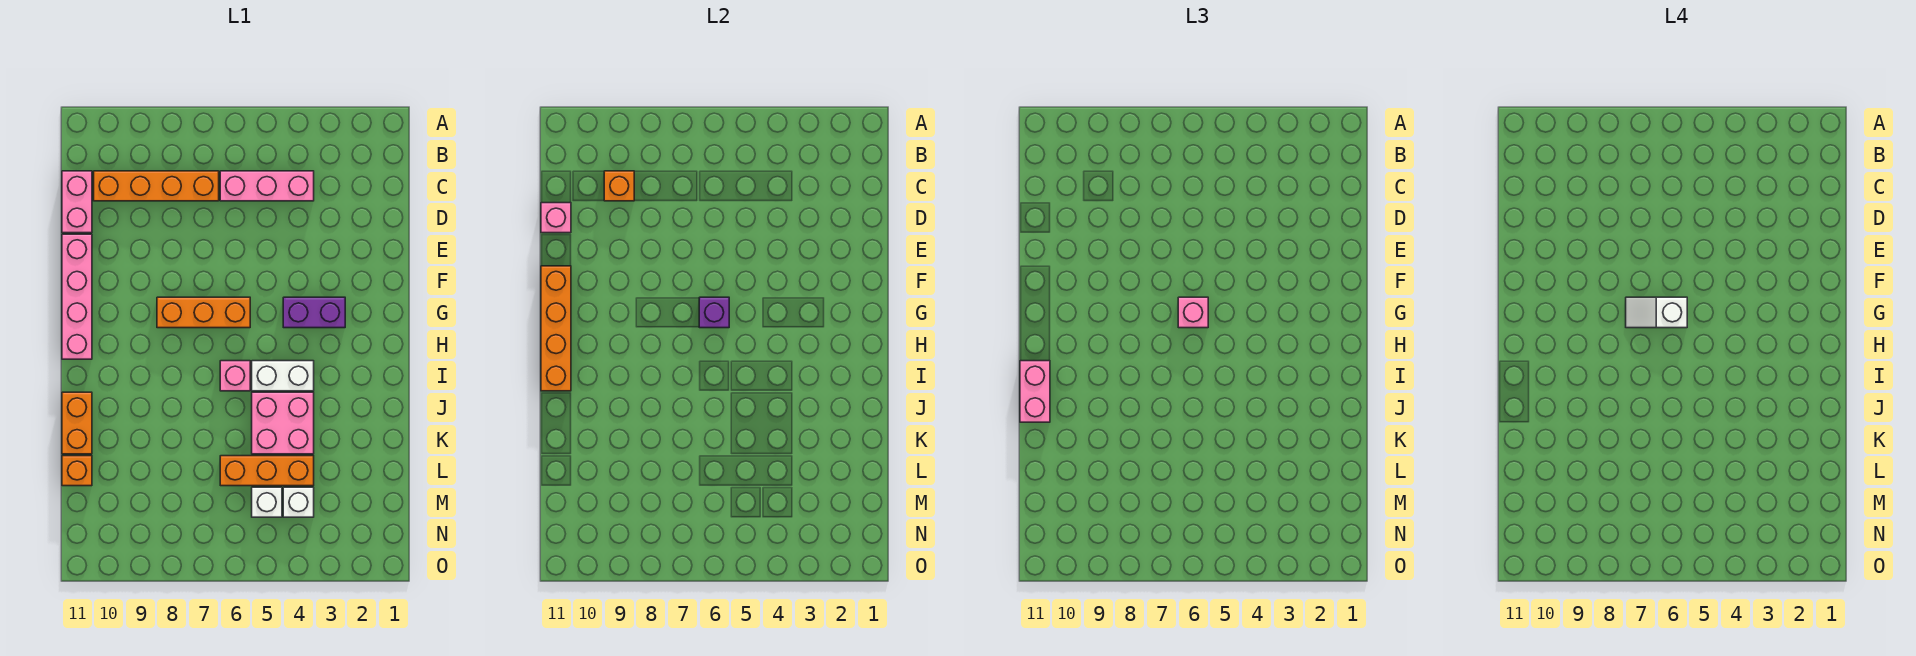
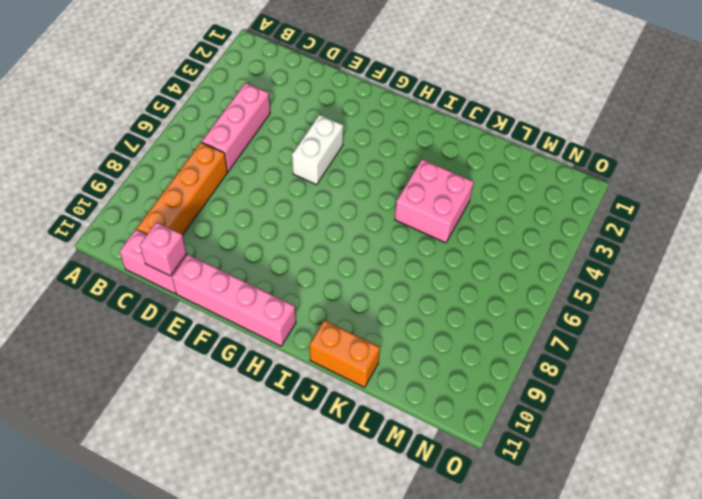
white 1x2 brick [292,115,343,185] -> white 1x2 brick moved to [252,361,314,391]
none -> purple 1x2 brick [283,297,345,328]
none -> orange 1x3 brick [157,297,250,328]
none -> pink 1x1 brick [220,361,250,391]

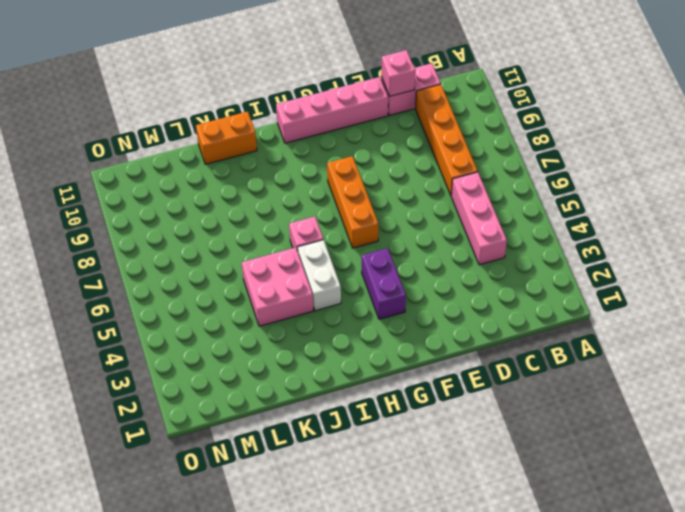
none -> orange 1x3 brick [220,456,314,486]
none -> orange 1x1 brick [62,456,92,486]
none -> white 1x1 brick [283,487,314,517]

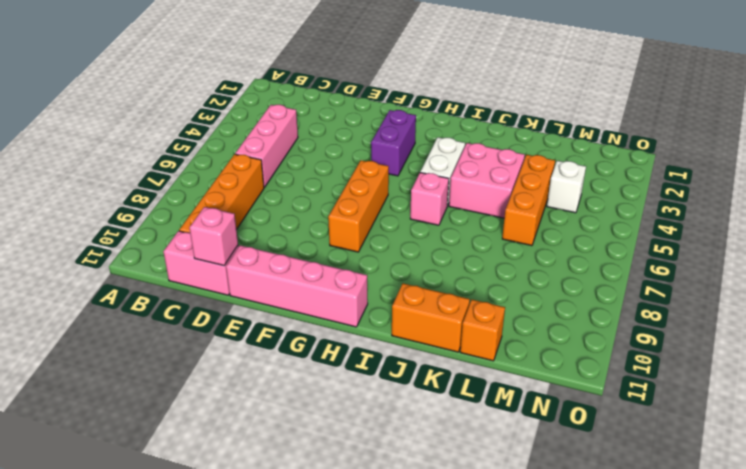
none -> white 1x1 brick [252,487,282,517]
none -> orange 1x1 brick [604,171,634,201]
none -> orange 1x4 brick [541,266,571,391]

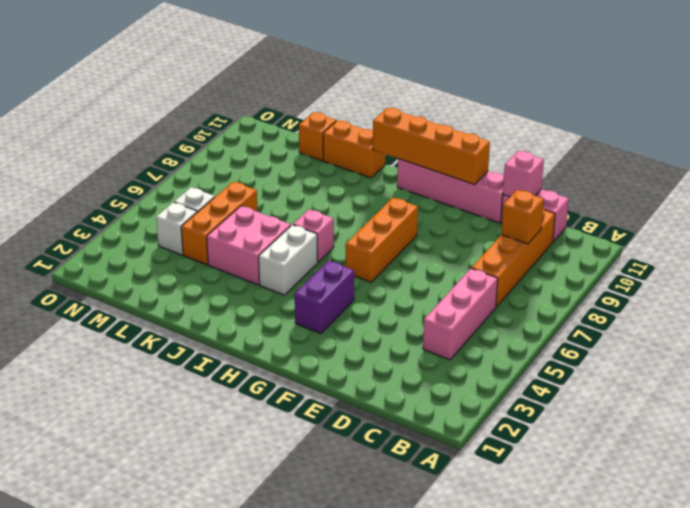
none -> purple 1x1 brick [699,297,729,328]
none -> pink 1x1 brick [1178,297,1208,328]
none -> pink 1x2 brick [1020,361,1050,422]

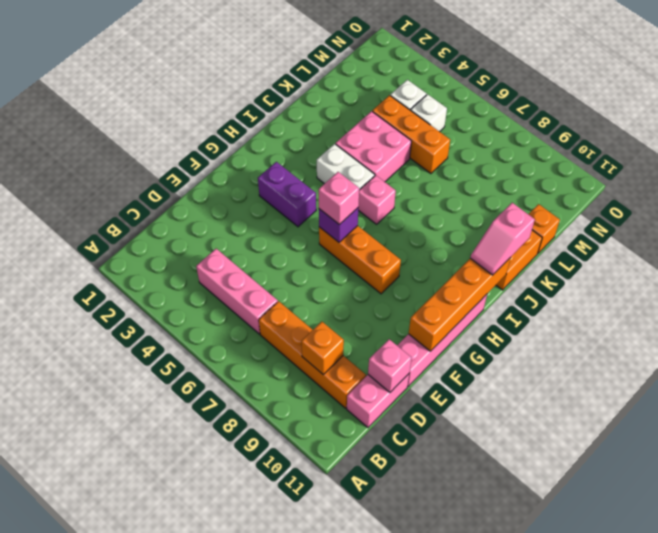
pink 1x2 slope [470,203,535,275] -> pink 1x2 brick [1020,361,1050,422]
none -> white 1x2 slope [1626,297,1687,328]

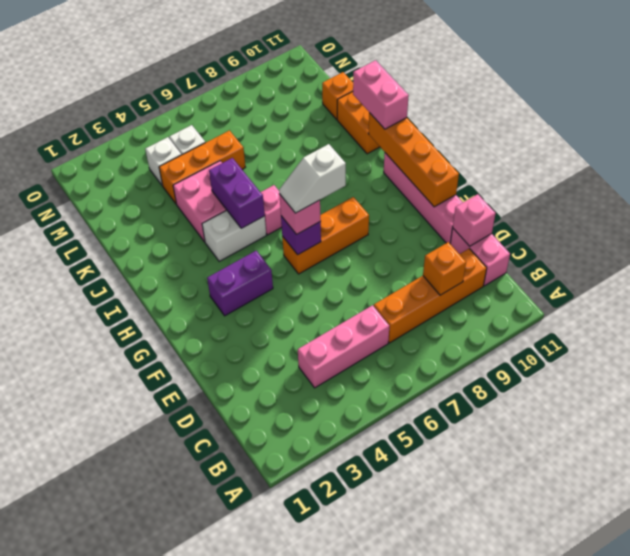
white 1x2 slope [279,144,346,213] -> white 1x2 slope turned to [1626,297,1687,328]
purple 1x2 brick [209,158,265,228] -> none

